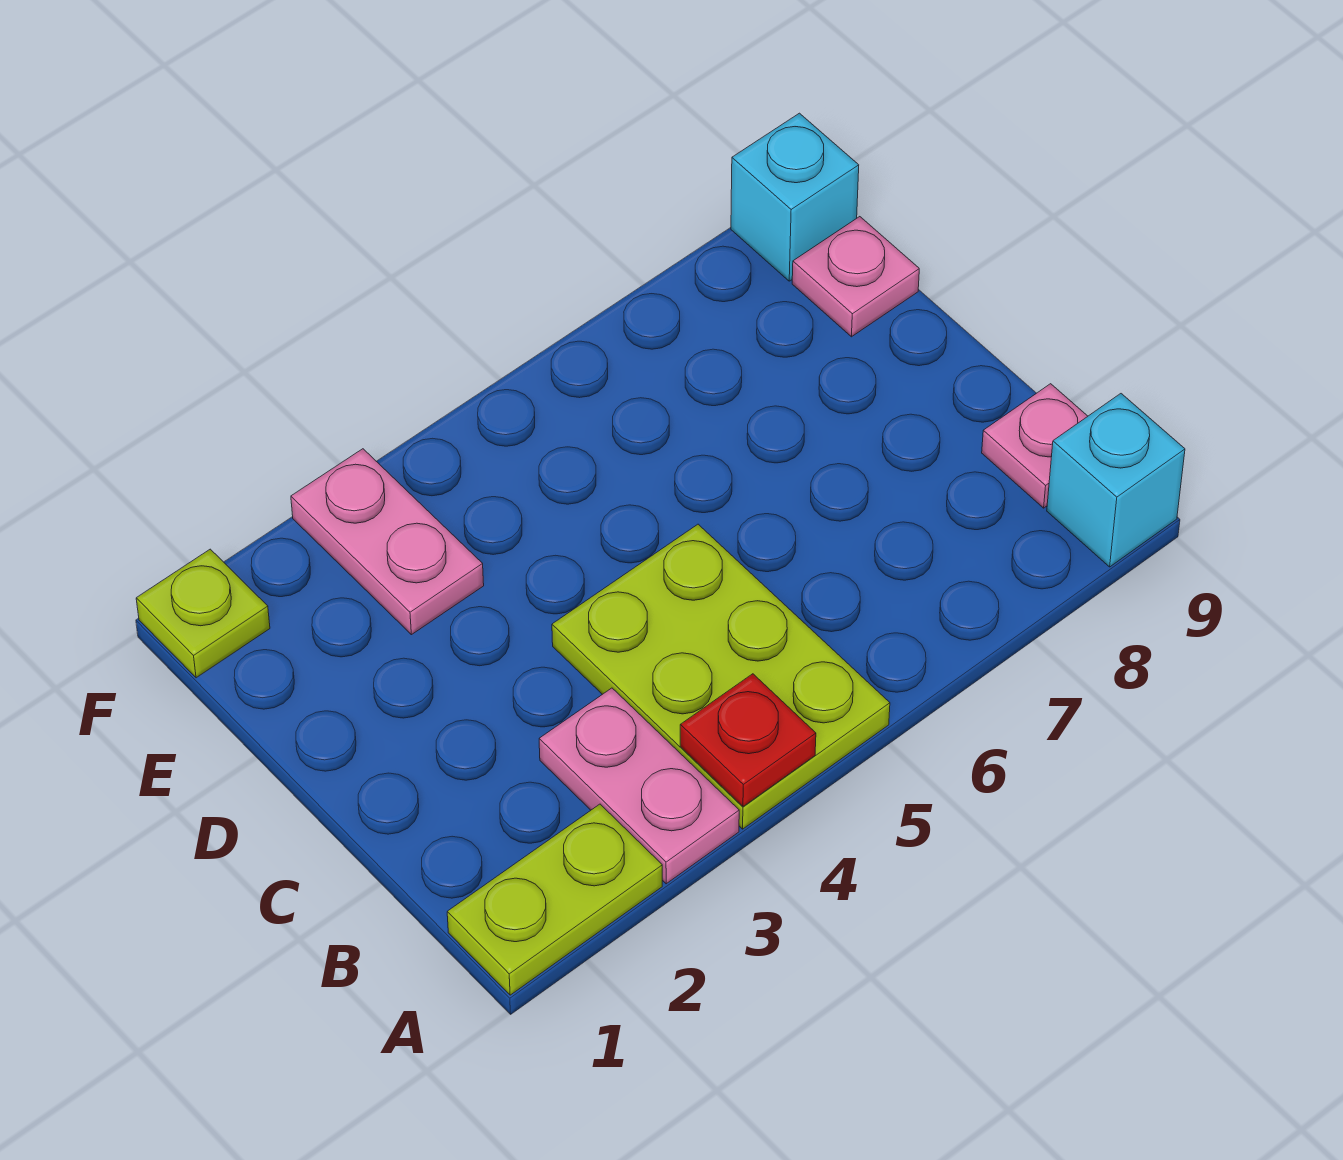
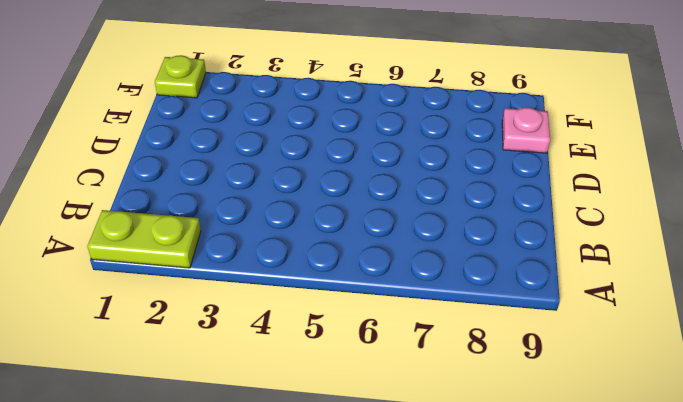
none -> pink 1x2 plate [539,688,739,884]
none -> lime 2x3 plate [552,524,890,829]

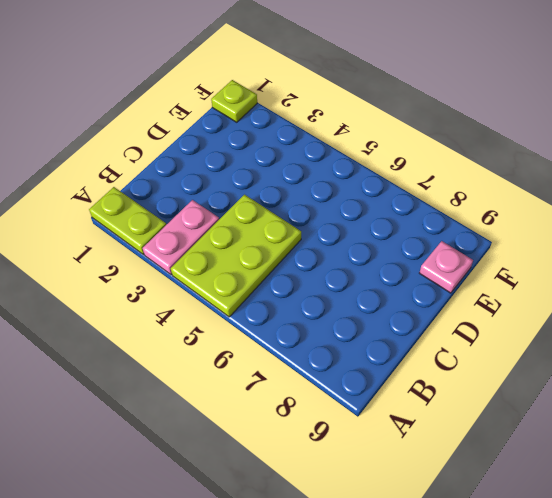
none -> cyan 1x1 brick [1047,394,1185,567]
none -> pink 1x1 plate [982,384,1088,508]

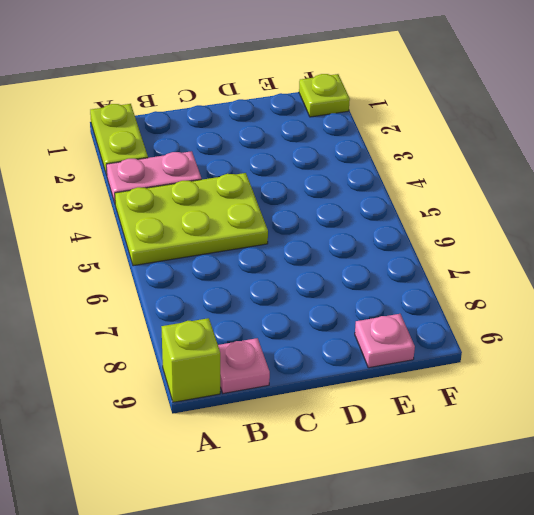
lime 1x1 brick [162,318,220,402] -> cyan 1x1 brick [1047,394,1185,567]
none -> pink 1x2 plate [291,449,484,635]
none -> cyan 1x1 brick [731,113,859,281]

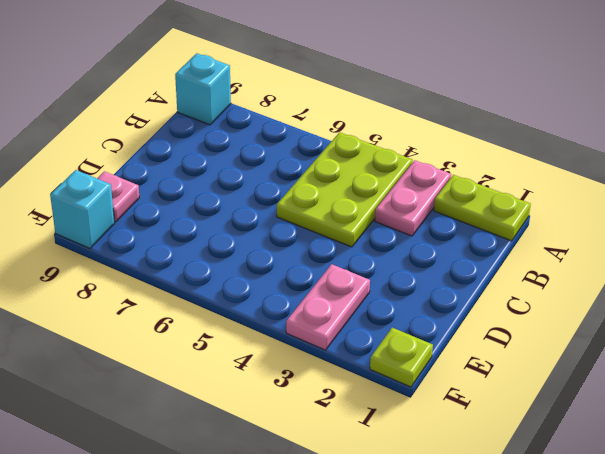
none -> pink 1x1 plate [982,384,1088,508]
none -> red 1x1 plate [680,674,816,806]

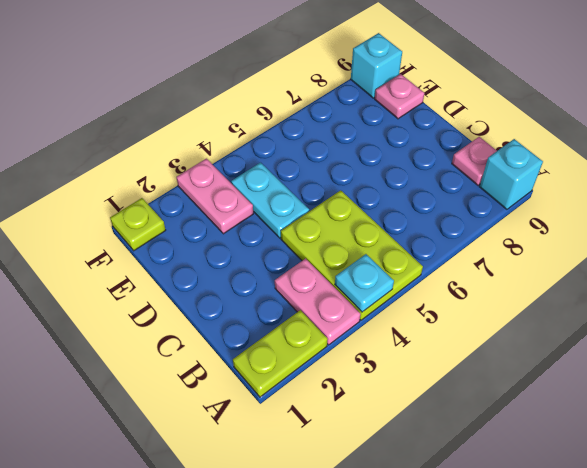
cyan 1x1 plate [335,254,394,312] -> red 1x1 plate [680,674,816,806]
cyan 1x2 plate [231,163,309,238] -> none

